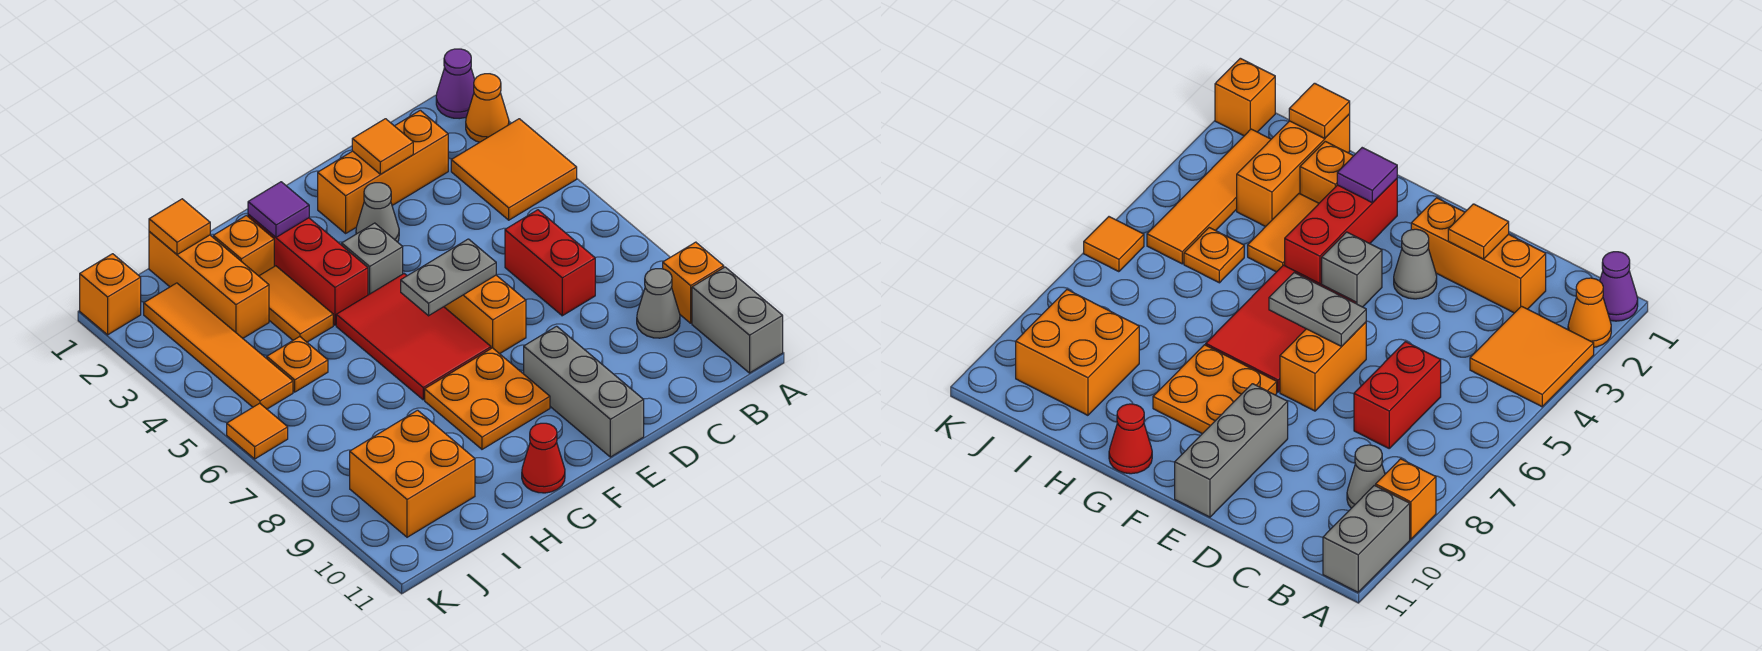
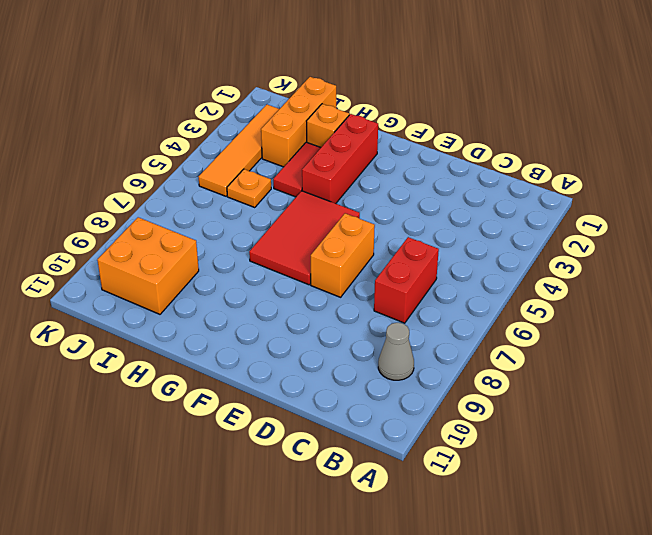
red 1x2 tile [273,142,321,197] -> orange 1x2 tile [259,266,333,342]
none -> purple 1x1 cone [436,49,475,119]
none -> orange 1x1 cone [466,74,509,142]
none -> orange 2x2 tile [451,119,577,220]

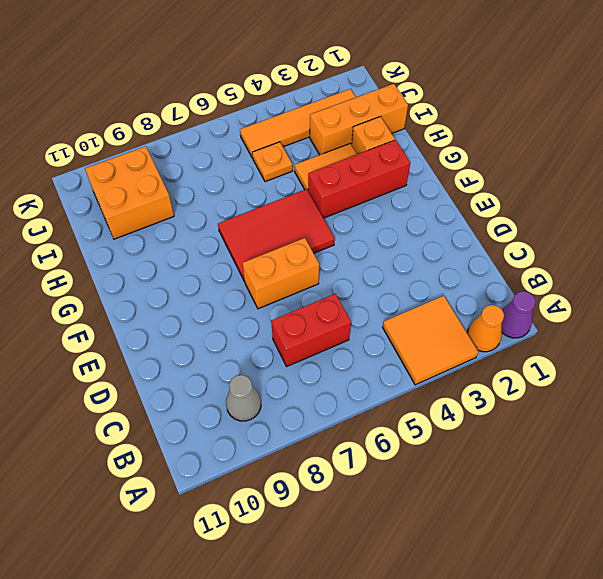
none -> orange 1x1 brick [663,242,724,323]
none -> grey 1x2 brick [692,267,783,373]
none -> orange 1x3 brick [318,110,448,233]

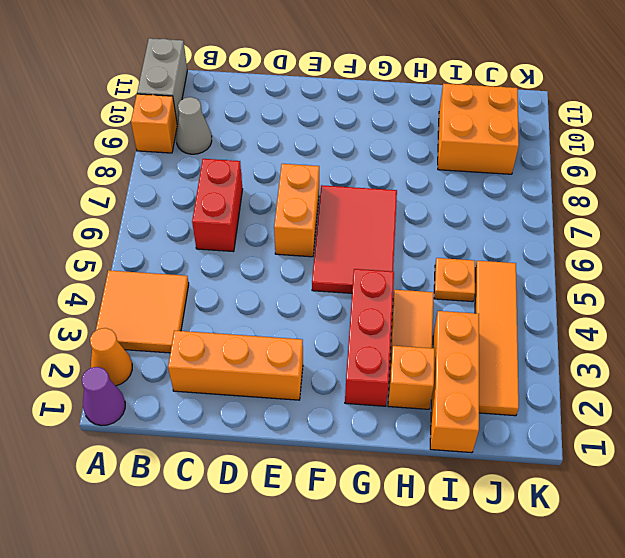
none -> grey 1x1 cone [356,183,399,242]
none -> grey 1x3 brick [524,326,644,457]
none -> grey 1x1 brick [342,223,403,295]

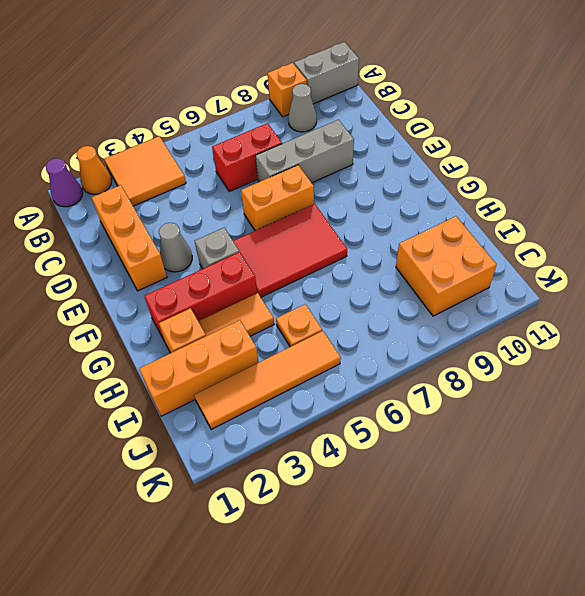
grey 1x3 brick [255,120,354,183] -> grey 1x3 brick moved to [524,326,644,457]
none -> orange 2x2 plate [425,348,550,449]
none -> red 1x1 cone [522,423,565,493]
none -> orange 1x1 brick [80,254,141,335]

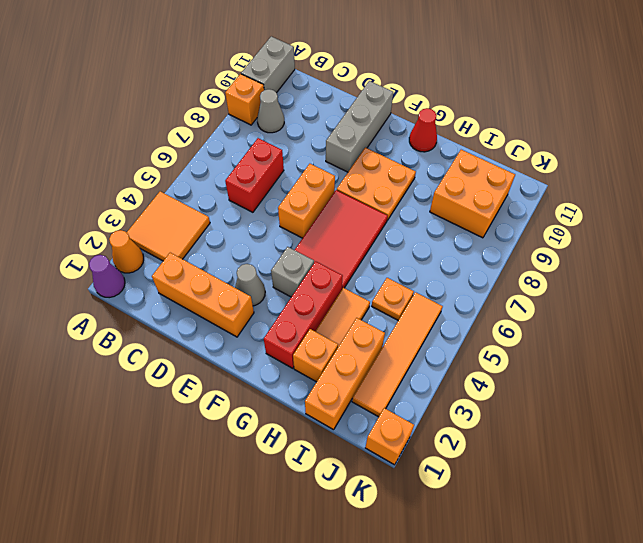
none -> orange 1x1 tile [227,403,288,459]
none -> orange 1x1 tile [352,119,413,174]
none -> grey 1x2 plate [401,239,496,316]

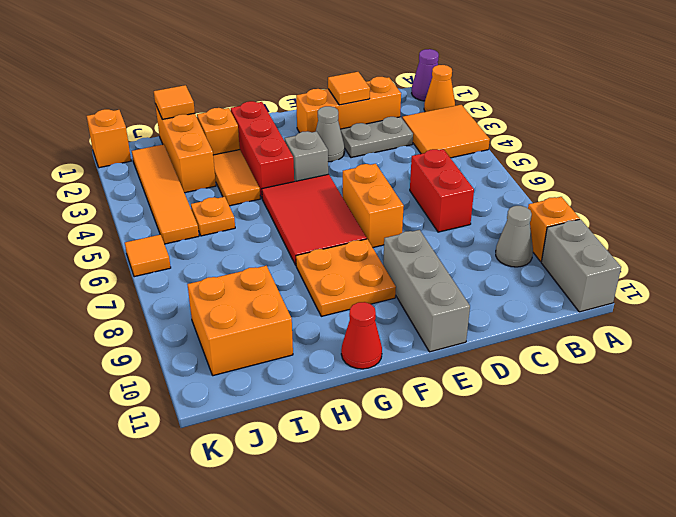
grey 1x2 plate [340,117,413,158] -> grey 1x2 plate moved to [401,239,496,316]
none -> purple 1x1 tile [248,182,309,237]

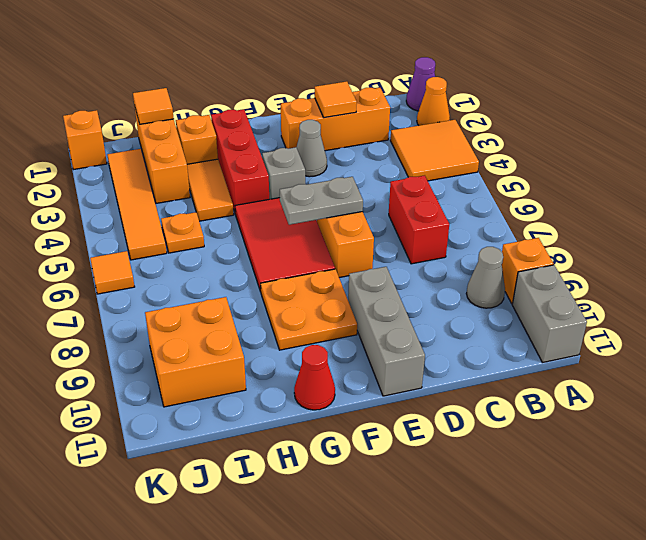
none -> purple 1x1 tile [248,182,309,237]

